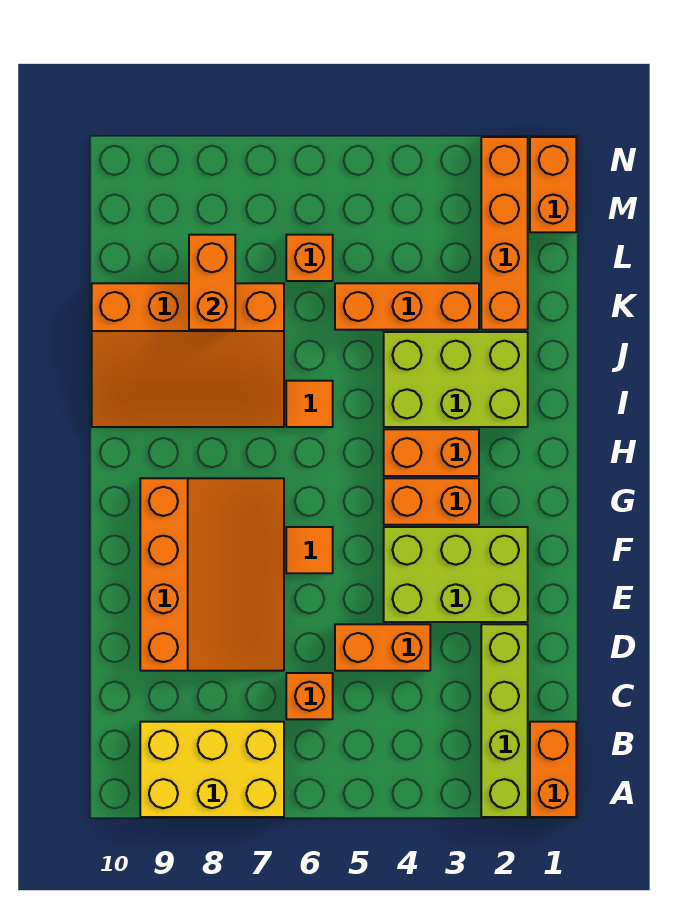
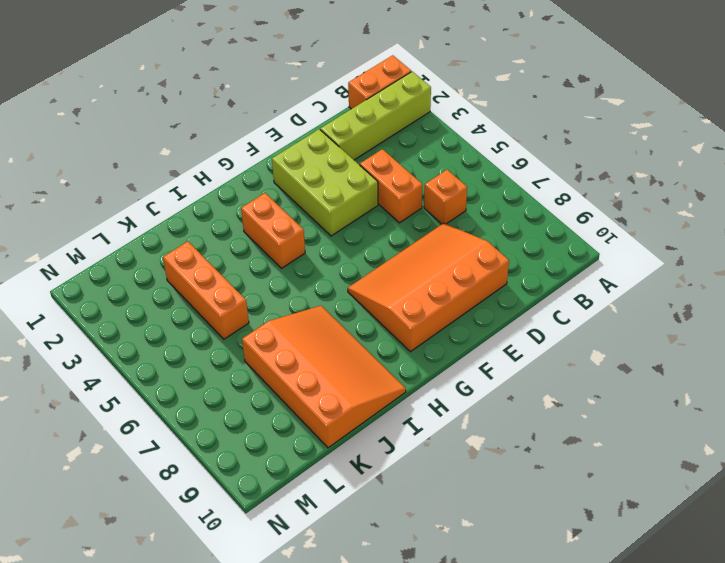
none -> yellow 2x3 brick [140,722,284,817]
none -> orange 1x1 tile [286,527,333,573]
none -> orange 1x2 brick [384,478,479,525]

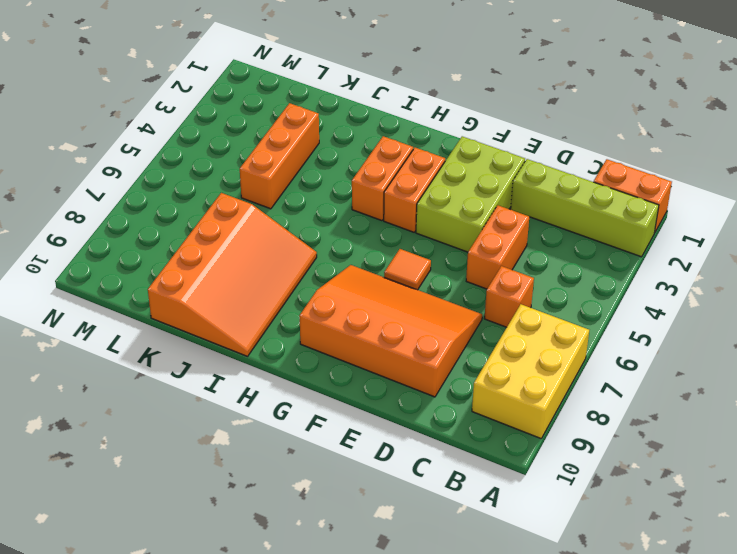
none -> lime 2x3 brick [384,332,528,427]
none -> orange 1x1 tile [286,381,333,427]
none -> orange 1x4 brick [481,137,528,330]

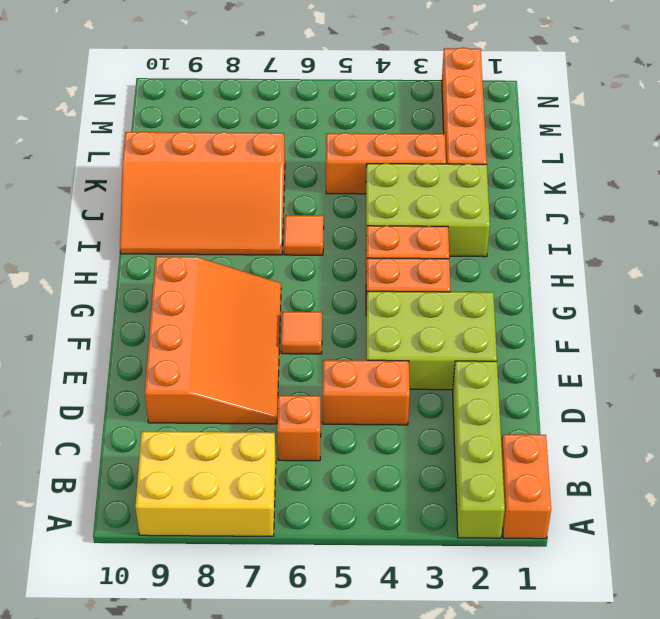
none -> orange 1x1 brick [286,235,333,281]
none -> orange 1x2 brick [530,137,576,232]
none -> orange 1x2 brick [189,235,235,330]

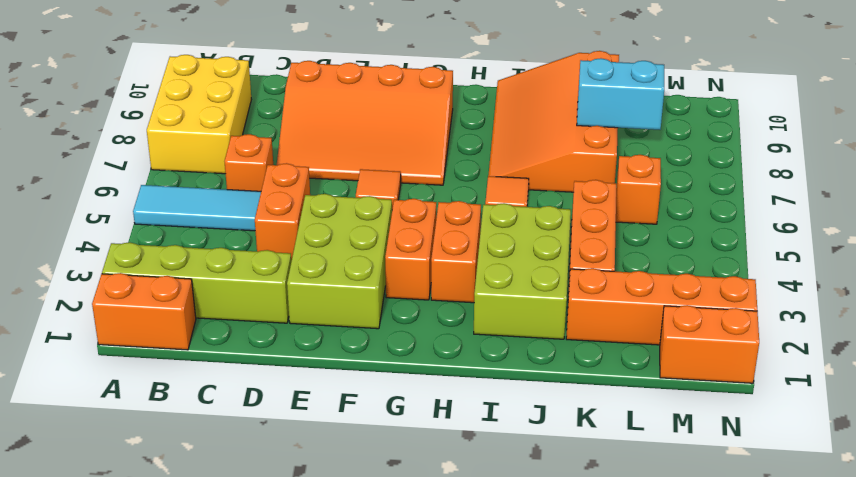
cyan 1x3 tile [133,185,261,231] -> none
cyan 1x2 brick [577,58,664,130] -> orange 1x2 brick [189,235,235,330]

